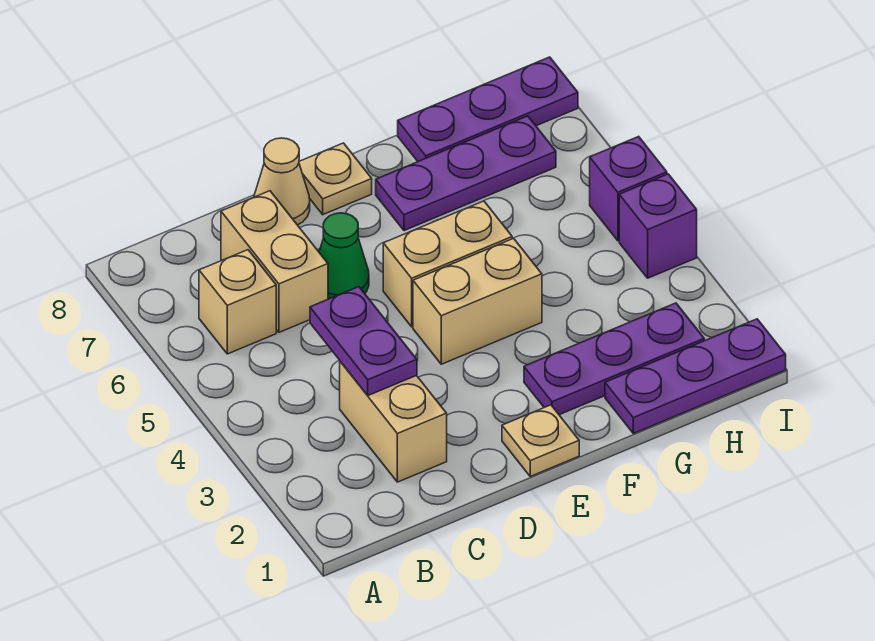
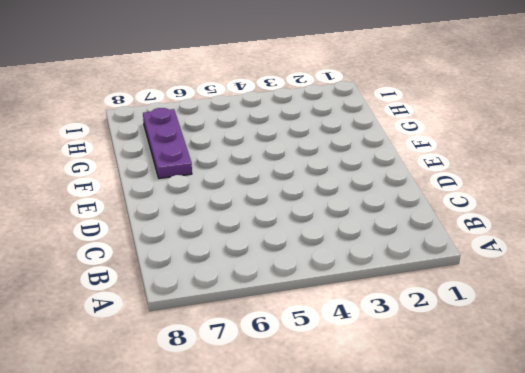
none -> tan 1x1 brick [199,250,276,354]
none -> tan 1x2 brick [340,361,447,482]
none -> tan 1x2 brick [221,191,328,332]

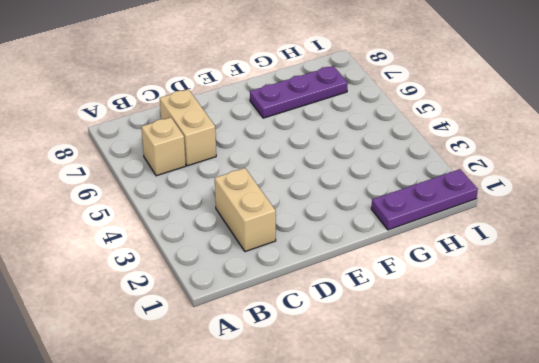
none -> green 1x1 cone [319,213,369,299]
none -> tan 1x1 cone [254,138,310,225]
none -> tan 1x1 plate [502,405,579,476]

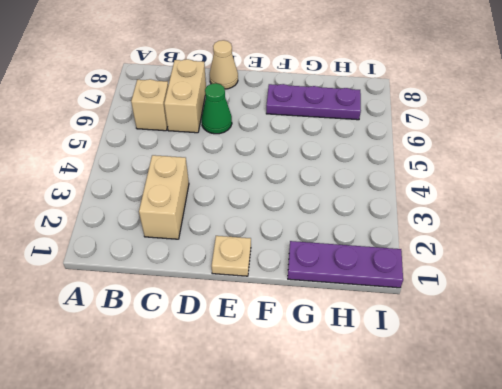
none -> tan 1x2 brick [413,238,542,364]
none -> tan 1x2 brick [383,201,512,327]
none -> tan 1x1 plate [299,143,372,215]

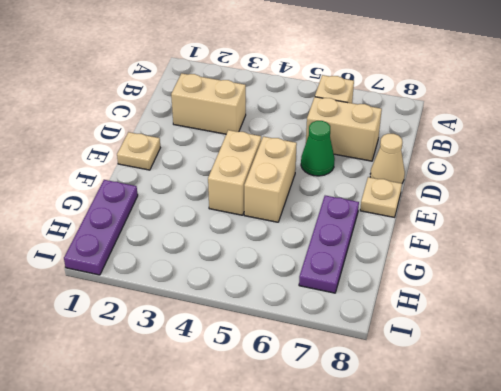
none -> purple 1x3 plate [524,303,704,415]
none -> purple 1x3 plate [398,57,578,161]
none -> purple 1x1 brick [619,174,697,278]

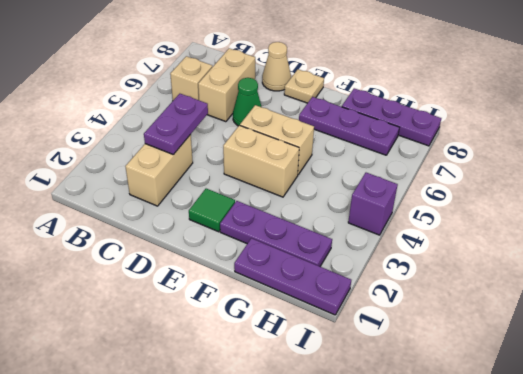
green 1x1 tile [189,189,235,232] -> none
none -> tan 1x1 plate [502,405,579,476]
none -> purple 1x1 brick [590,136,667,241]

